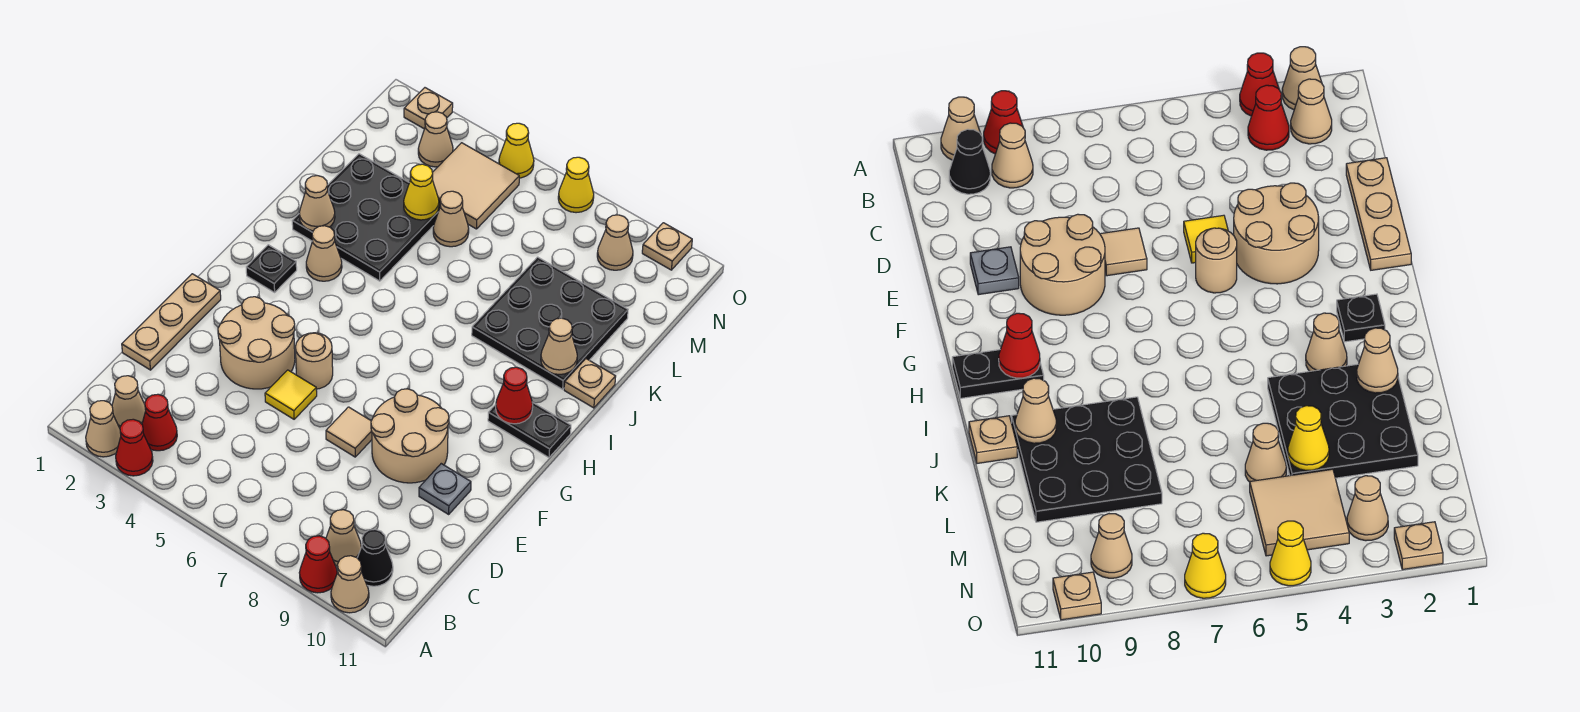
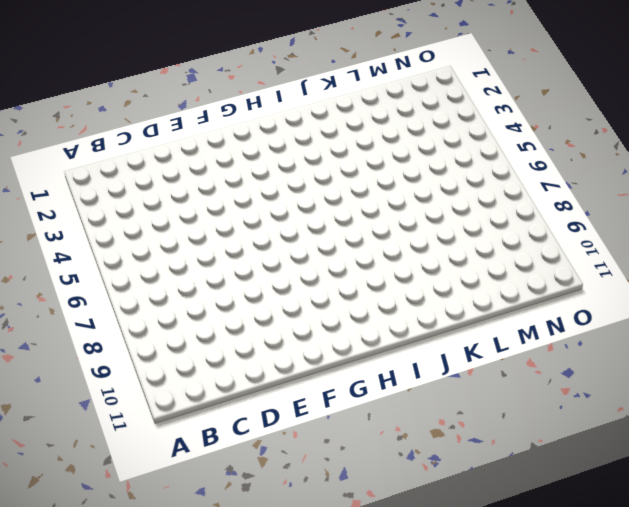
none -> tan 1x1 cone [86,401,121,457]
none -> red 1x1 cone [116,419,153,476]
none -> red 1x1 cone [299,536,337,593]
none -> tan 1x1 cone [331,556,369,613]

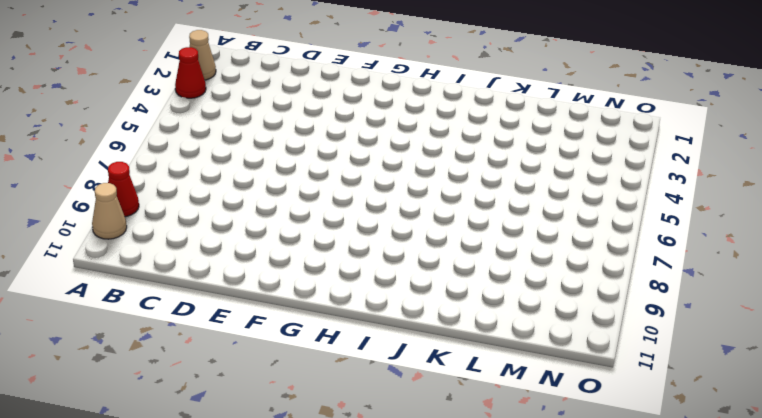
none -> tan 1x1 cone [112,376,146,428]
none -> red 1x1 cone [142,394,177,451]
none -> tan 1x1 cone [326,510,361,566]
none -> black 1x1 cone [358,529,393,586]

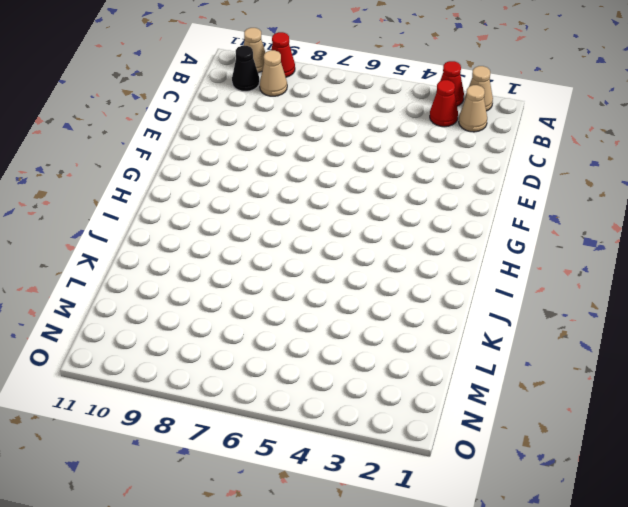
none -> tan 1x3 plate [122,274,221,370]
none -> tan 2x2 round brick [218,297,295,389]
none -> yellow 1x1 tile [265,370,317,419]
none -> tan 1x1 tile [326,407,372,457]

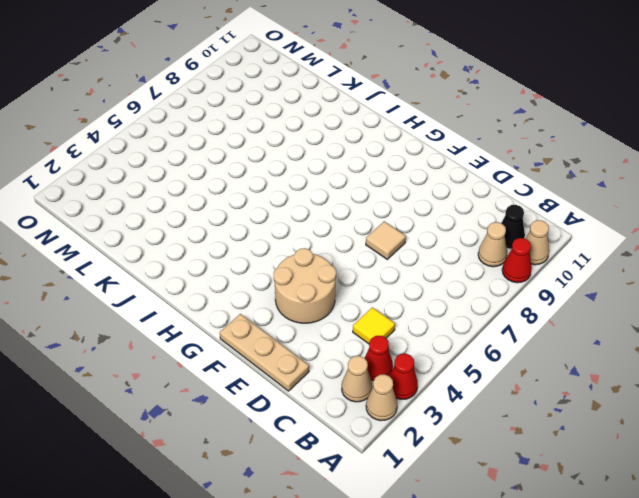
yellow 1x1 tile [353,307,395,344] -> yellow 1x1 tile moved to [265,370,317,419]
none -> tan 2x2 round brick [371,389,449,483]
none -> grey 1x1 plate [419,464,471,514]
none -> tan 1x1 round brick [295,333,333,389]
none -> black 1x1 plate [246,245,297,292]

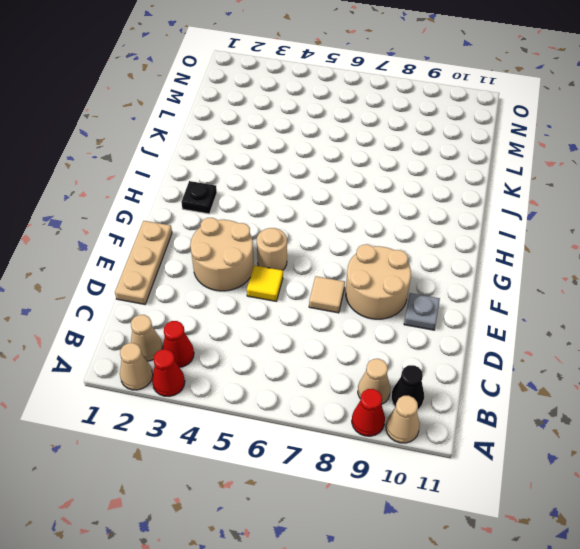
none -> black 1x2 plate [488,402,571,457]
none -> tan 1x1 cone [306,226,342,281]
none -> black 3x3 plate [292,154,440,281]
none -> black 3x3 plate [472,257,628,389]

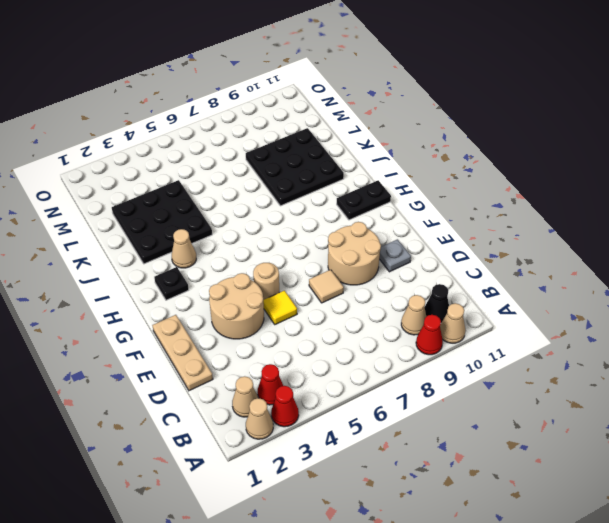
none -> tan 1x1 plate [564,359,616,408]
none -> tan 1x1 cone [433,191,469,247]
none -> tan 2x2 tile [432,143,519,229]
none -> tan 1x1 cone [418,112,453,167]

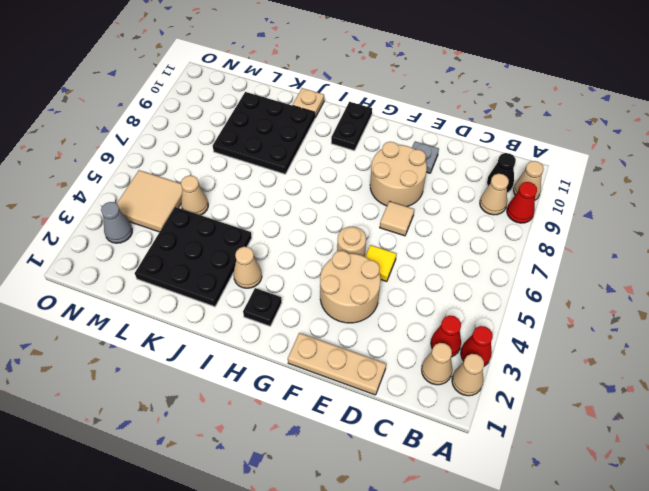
grey 1x1 cone [101,202,132,243] -> tan 1x1 cone [418,112,453,167]
none -> tan 1x1 cone [597,215,633,270]
none -> tan 1x1 plate [404,88,453,129]
none -> yellow 1x1 cone [499,123,534,178]
none -> yellow 1x1 cone [558,157,594,213]

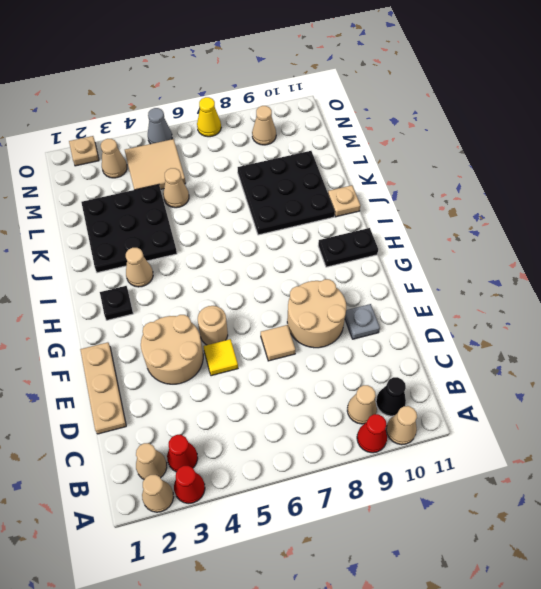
grey 1x1 cone [148,108,172,144] -> yellow 1x1 cone [499,123,534,178]
none -> tan 1x1 plate [642,223,692,270]
none -> red 1x1 cone [496,367,533,424]
none -> tan 1x1 cone [299,176,335,231]
none -> tan 1x1 cone [541,318,577,375]

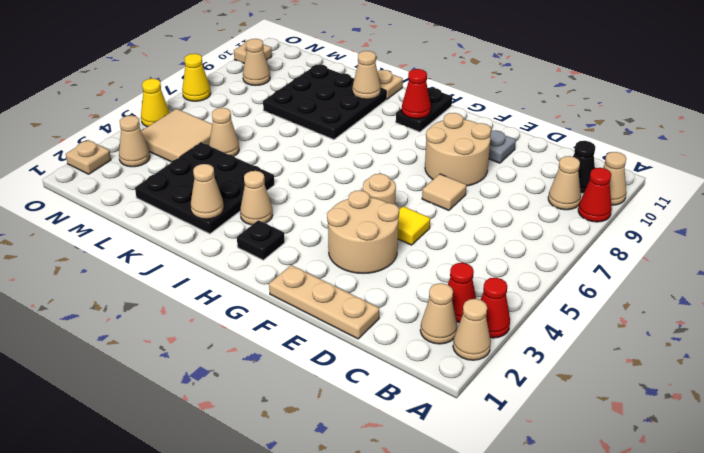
none -> yellow 1x1 cone [404,164,439,220]

